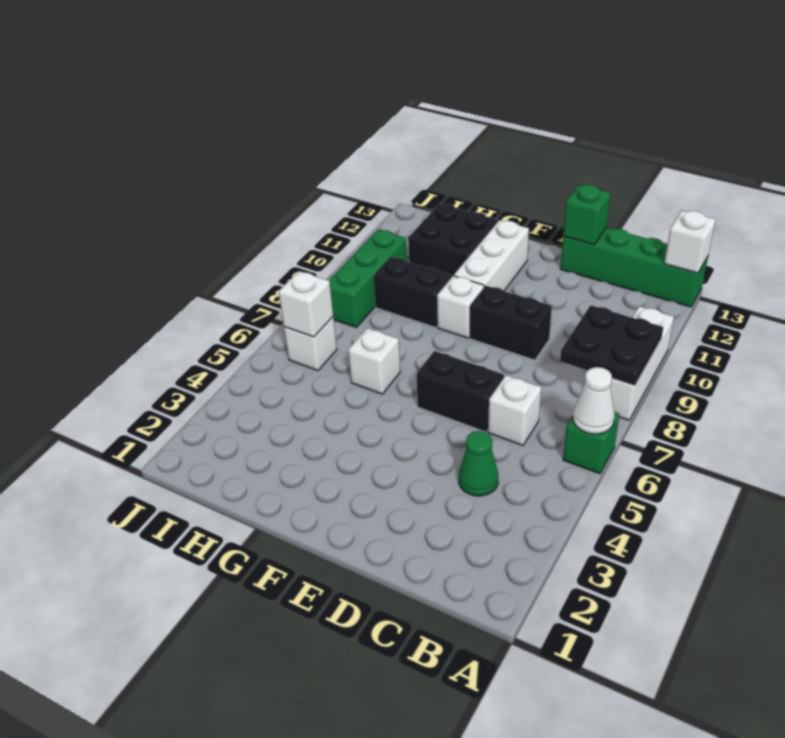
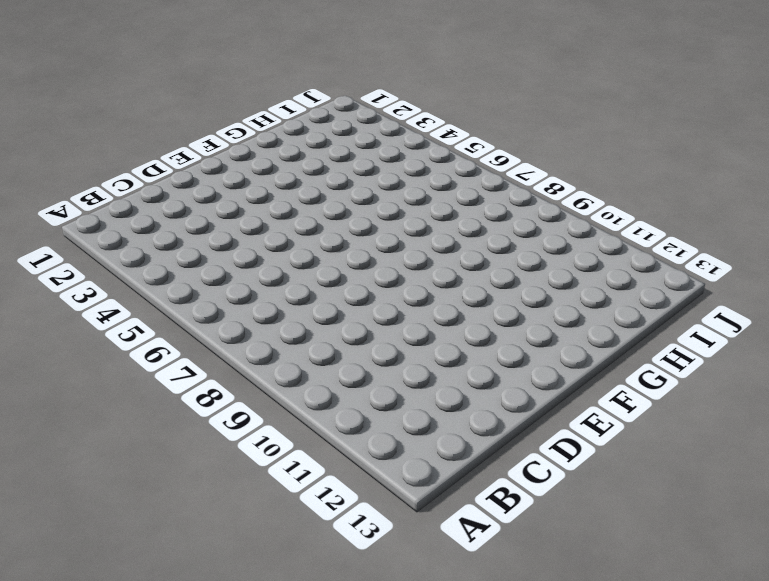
none -> green 1x1 brick [563,412,619,474]
none -> white 1x3 brick [610,306,674,420]
none -> green 1x4 brick [560,228,708,307]

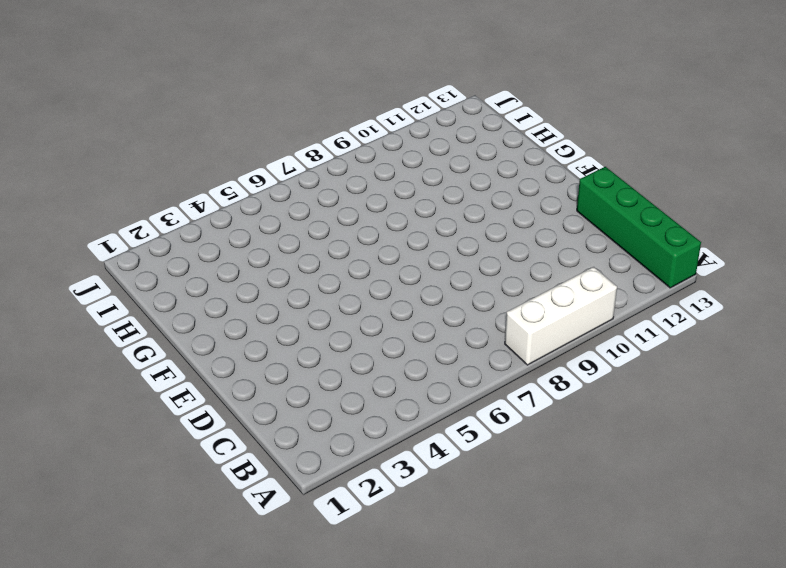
none -> green 1x1 brick [563,412,619,474]
none -> green 1x1 cone [459,431,498,496]
none -> white 1x1 brick [488,375,541,445]

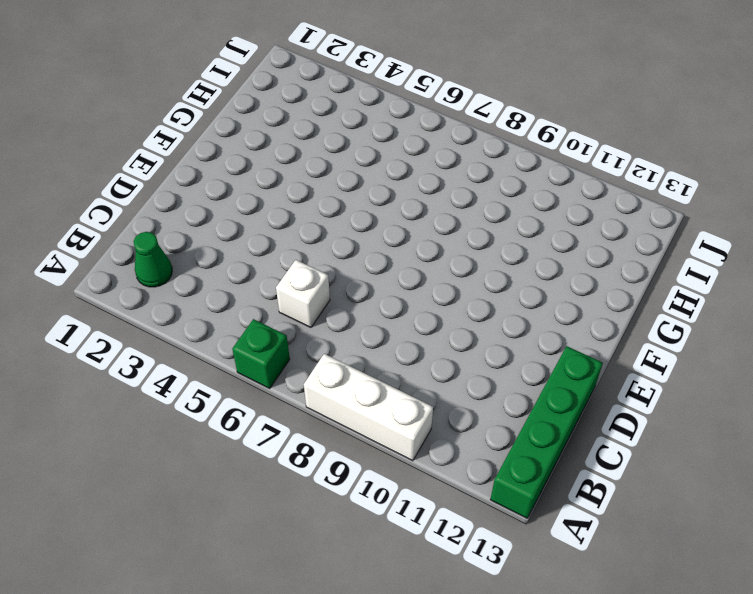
green 1x1 cone [134,232,172,287] -> green 1x1 cone moved to [459,431,498,496]
none -> black 1x2 brick [417,351,504,432]
none -> black 1x2 brick [470,286,552,360]
none -> white 1x1 brick [437,276,484,338]

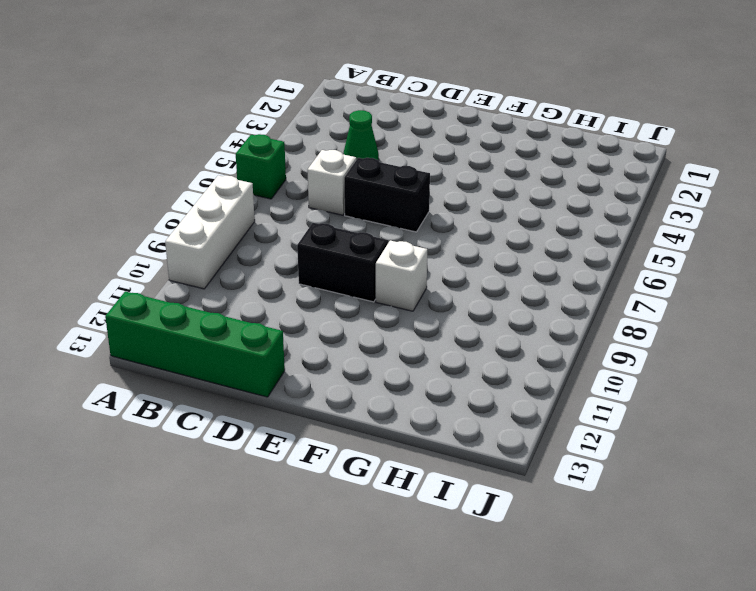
none -> white 1x3 brick [454,220,529,291]
none -> white 1x1 brick [348,328,400,394]
none -> black 1x2 brick [374,257,452,327]

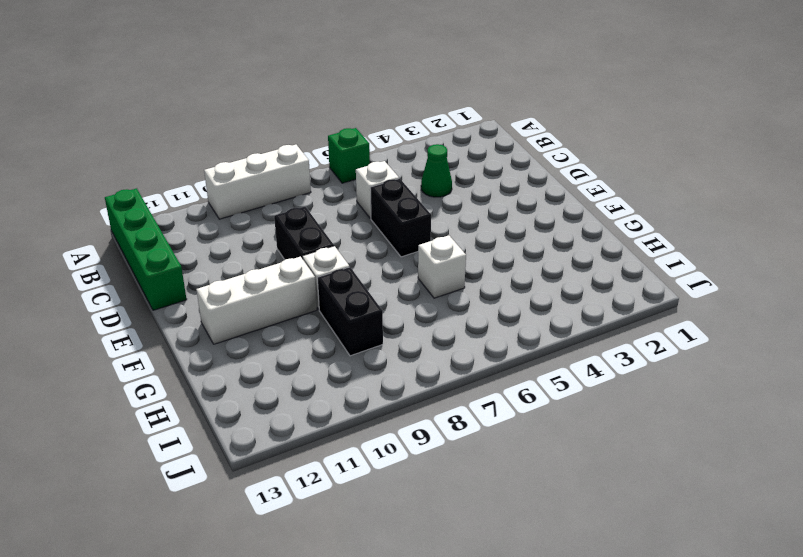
none -> black 2x2 brick [408,204,498,276]
none -> white 1x1 brick [284,317,337,371]
none -> green 1x3 brick [329,230,407,328]

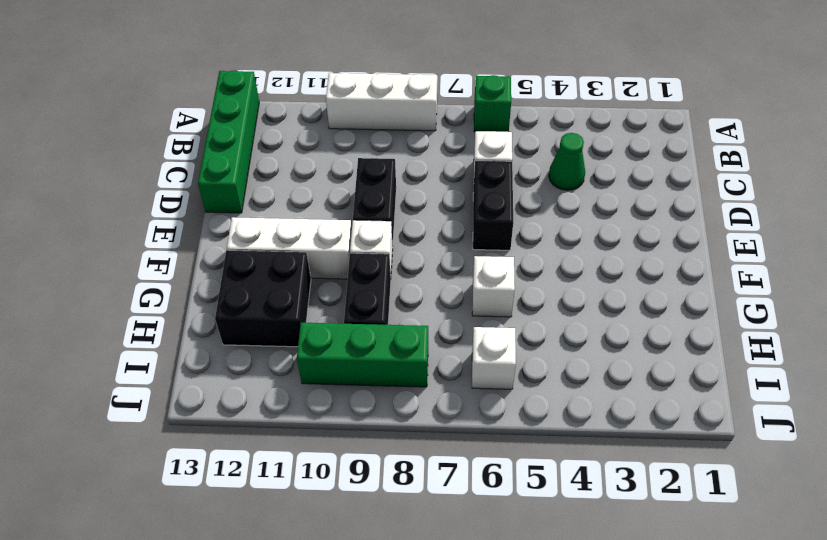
none -> white 1x1 cone [573,367,615,434]
none -> black 2x2 plate [560,305,663,386]
none -> white 1x1 brick [664,211,716,273]

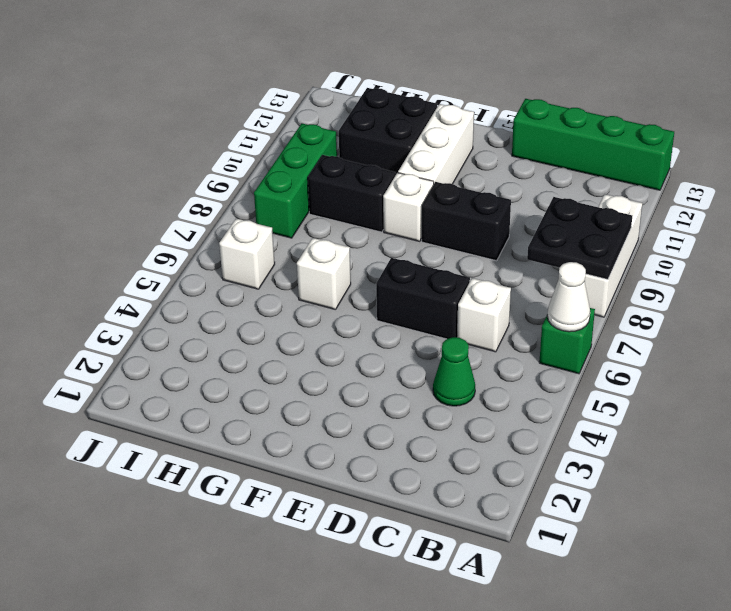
none -> white 1x1 brick [664,211,716,273]
none -> green 1x1 brick [563,185,610,245]
none -> white 1x1 brick [278,271,333,337]

